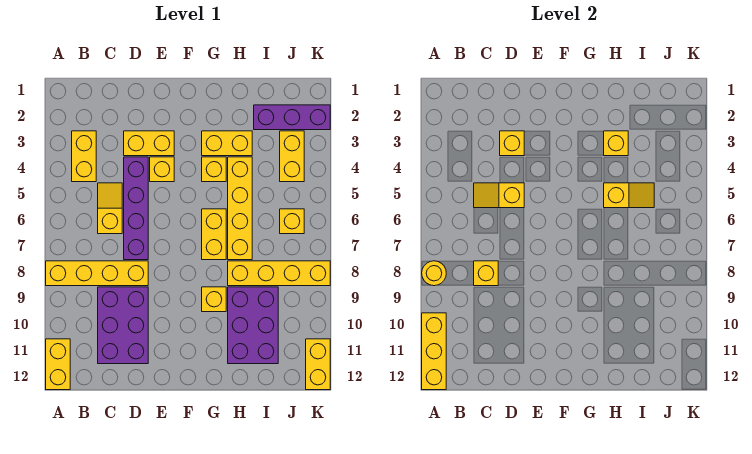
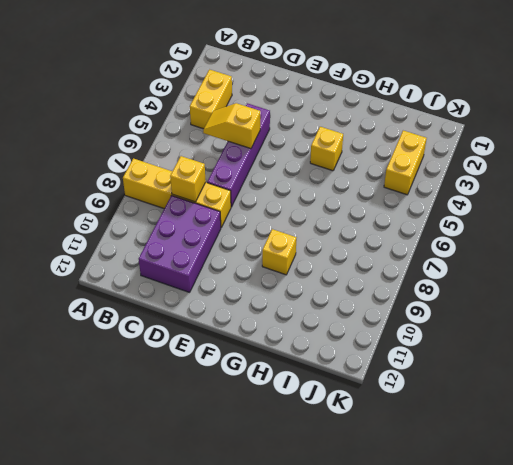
none -> yellow 1x2 brick [46,339,70,390]
none -> yellow 1x2 slope [98,183,122,234]
none -> yellow 1x2 brick [124,131,174,156]

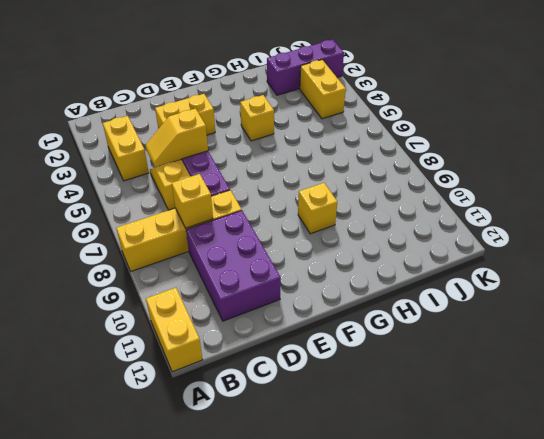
none -> yellow 1x1 brick [150,157,174,182]
none -> yellow 1x2 brick [202,131,252,156]
none -> yellow 1x2 brick [202,209,226,260]

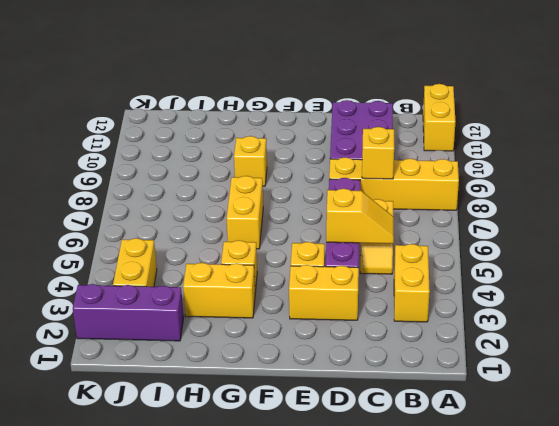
none -> yellow 1x4 brick [228,157,252,260]
none -> yellow 1x4 brick [228,261,330,286]
none -> purple 2x3 brick [228,287,278,364]

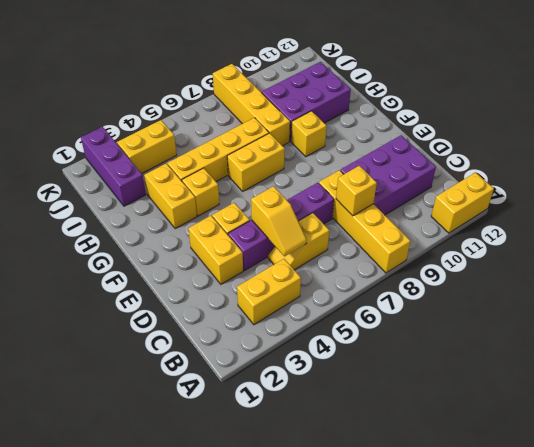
none -> yellow 1x1 brick [280,209,304,234]
none -> yellow 1x2 brick [306,339,330,390]
none -> yellow 1x1 round brick [422,261,446,286]

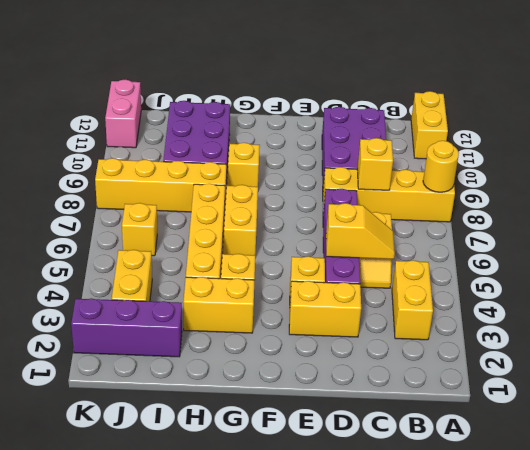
pink 1x2 brick [105,80,141,148] -> yellow 1x2 brick [306,339,330,390]
none -> yellow 1x3 brick [422,313,446,390]
none -> yellow 1x1 brick [500,131,524,156]
none -> yellow 1x1 brick [604,131,628,156]

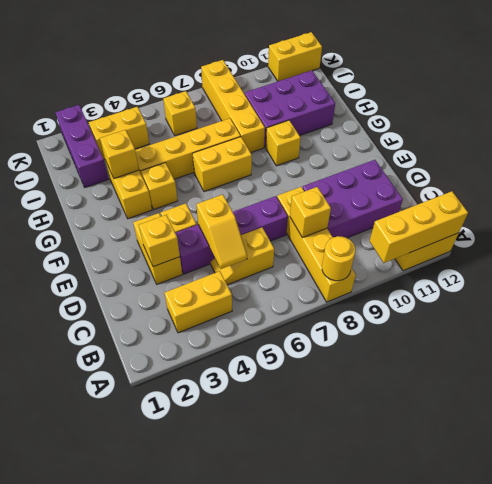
none -> yellow 1x2 slope [604,183,654,208]

